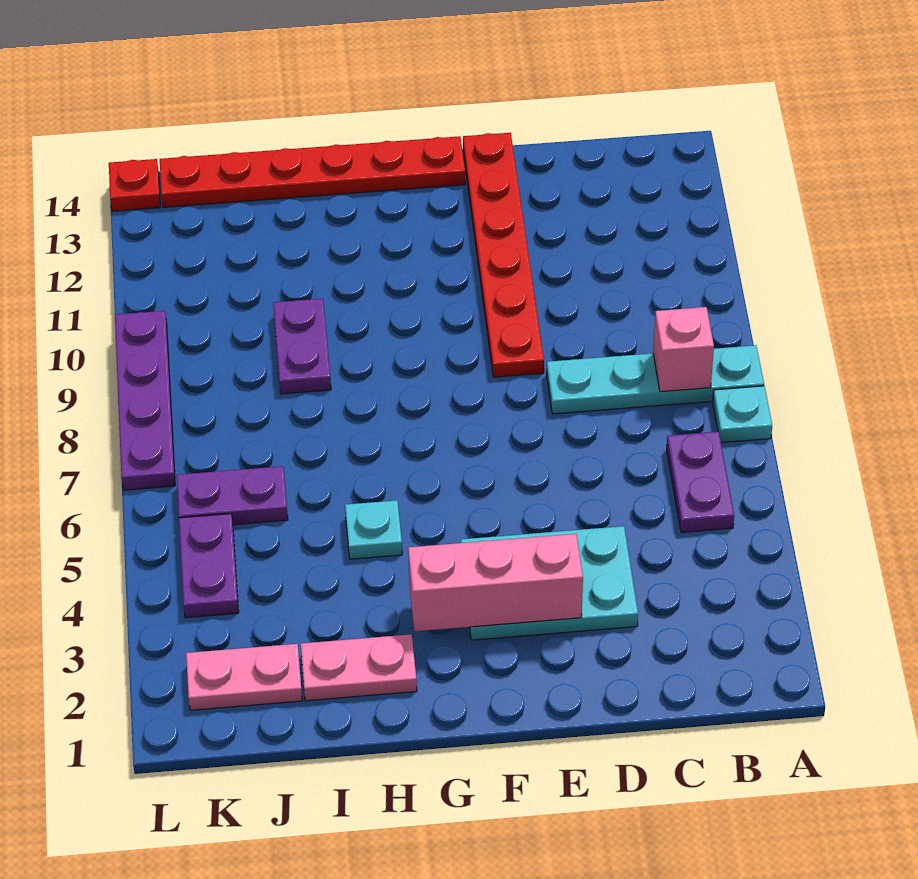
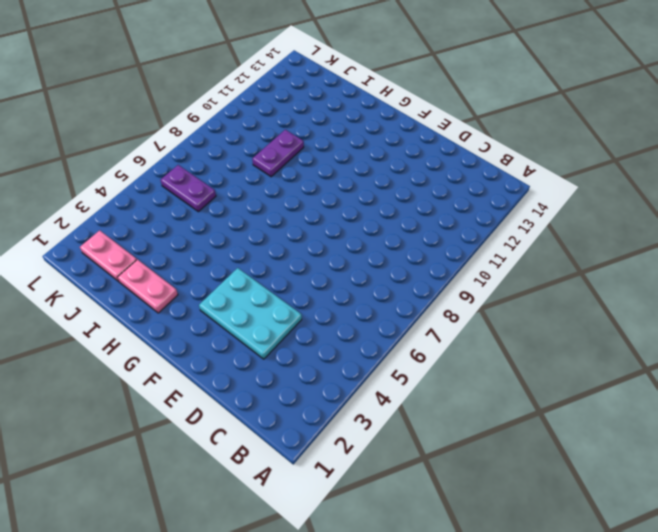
none -> cyan 1x1 plate [713,386,772,443]
none -> cyan 1x4 plate [547,345,764,414]
none -> purple 1x2 plate [667,432,734,532]

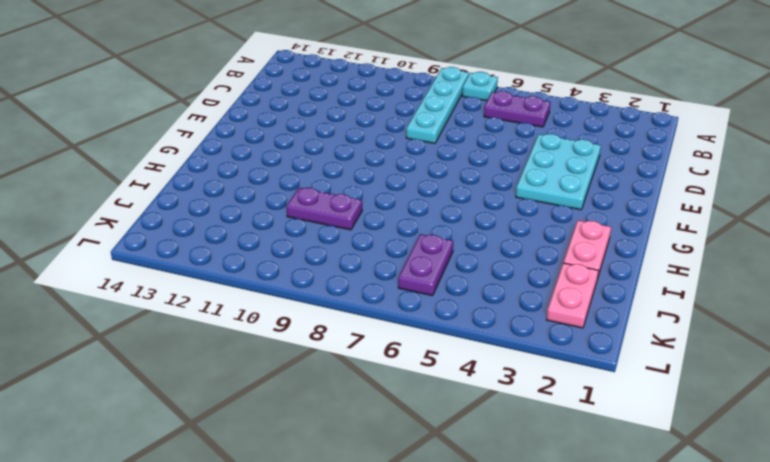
none -> red 1x6 plate [463,133,544,377]
none -> red 1x6 plate [160,136,465,207]
none -> cyan 1x1 plate [345,500,402,559]

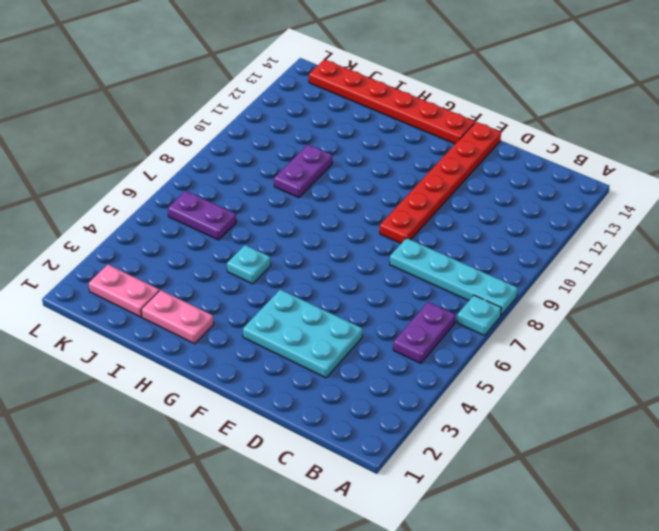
none -> purple 1x2 plate [179,514,239,618]
none -> purple 1x4 plate [115,311,175,490]
none -> red 1x1 plate [109,159,160,211]

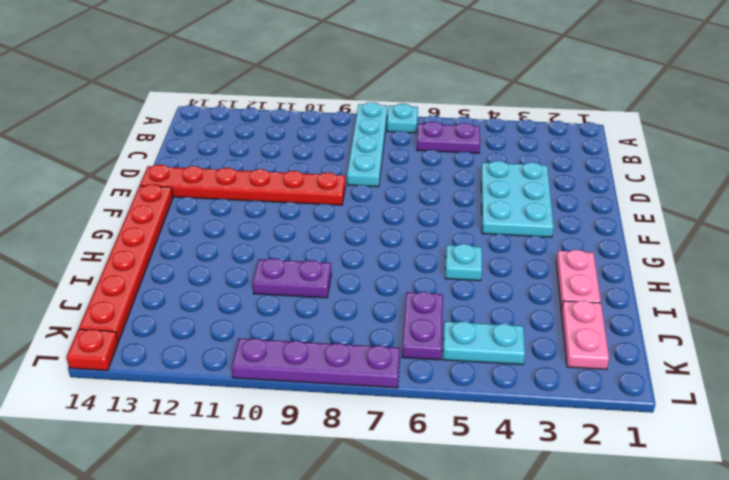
cyan 1x2 plate [443,321,525,365] -> purple 1x2 plate [179,514,239,618]
none -> pink 1x1 brick [653,307,714,392]
none -> pink 1x3 brick [408,534,583,631]

